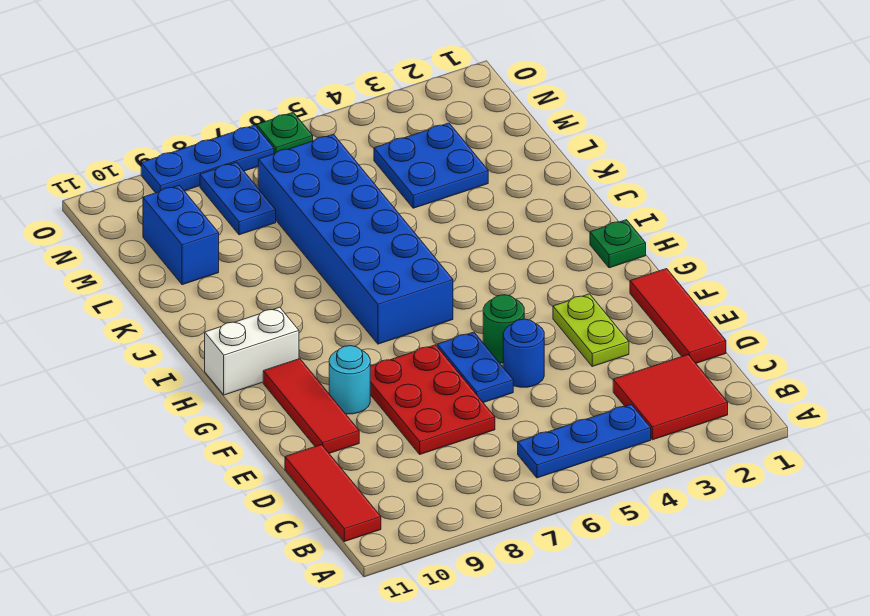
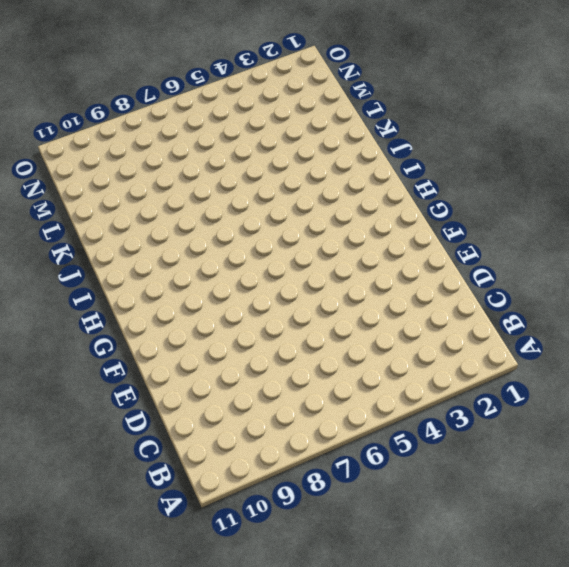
none -> red 2x2 tile [613,355,728,440]
none -> blue 1x3 plate [518,404,651,478]
none -> red 1x3 tile [285,445,381,542]

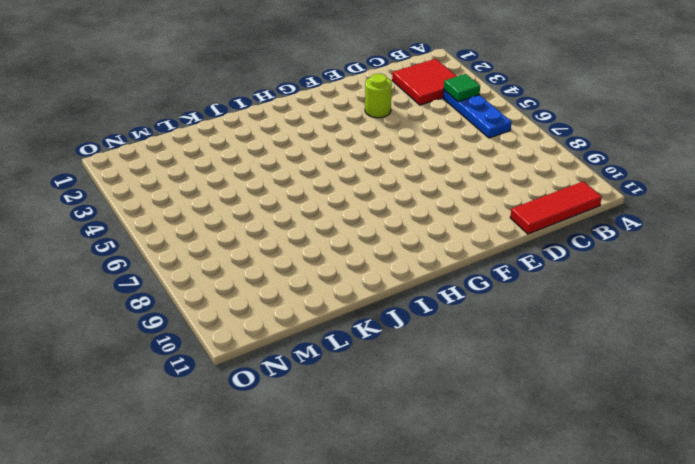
green 1x1 tile [444,74,480,102] -> none
lime 1x1 round brick [365,74,392,118] -> lime 1x2 plate [553,294,629,366]
none -> red 1x3 tile [630,269,726,363]
none -> red 2x3 plate [370,345,495,454]
none -> blue 1x1 round brick [503,319,544,387]

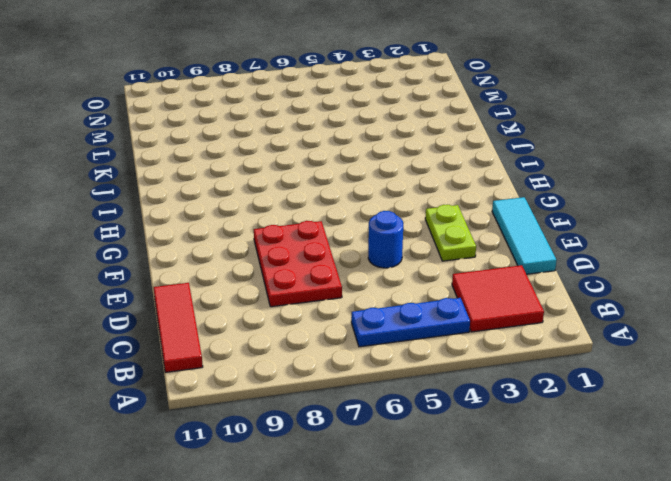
cyan 1x3 tile [492,197,557,274] -> red 1x3 tile [630,269,726,363]
none -> blue 1x2 plate [437,332,513,403]
none -> red 1x3 tile [263,359,359,453]
none -> green 1x1 round brick [483,295,524,363]

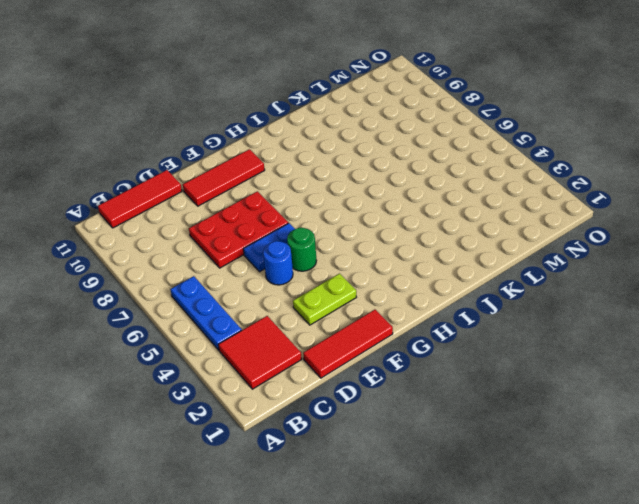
none -> cyan 1x1 round brick [329,346,370,414]
none -> green 1x1 plate [590,220,646,268]
none -> blue 2x6 brick [258,134,453,344]

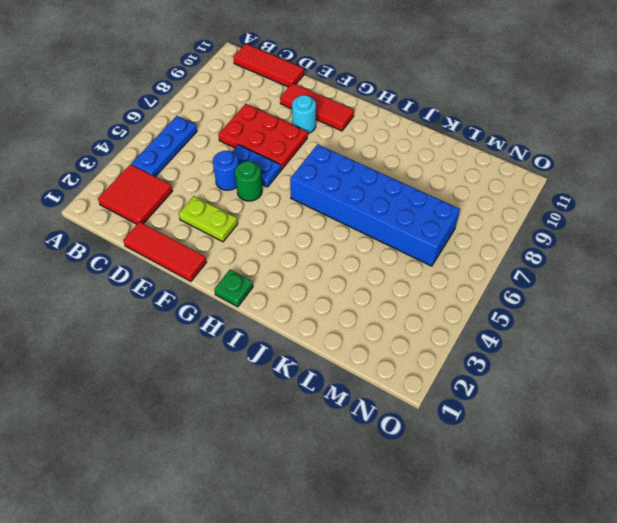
none -> white 1x2 brick [205,307,299,395]
none -> blue 2x2 plate [374,123,488,208]
none -> blue 1x2 brick [143,185,219,285]

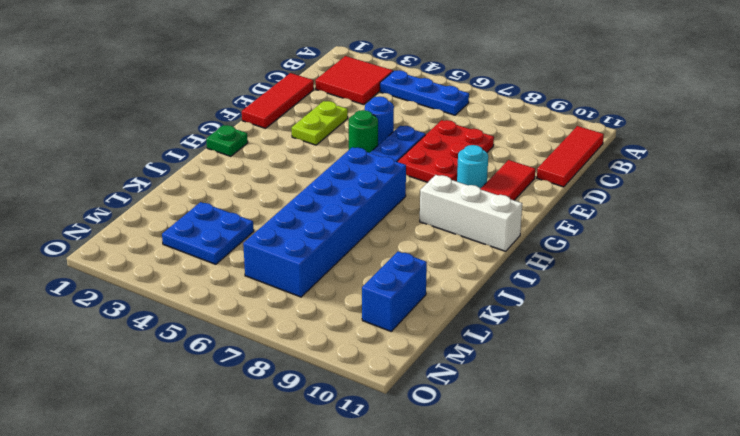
white 1x3 brick [420,175,522,251] -> white 1x2 brick [205,307,299,395]
none -> blue 1x2 plate [200,162,276,235]
none -> green 1x1 plate [257,112,313,154]
none -> blue 1x3 plate [141,125,274,193]

